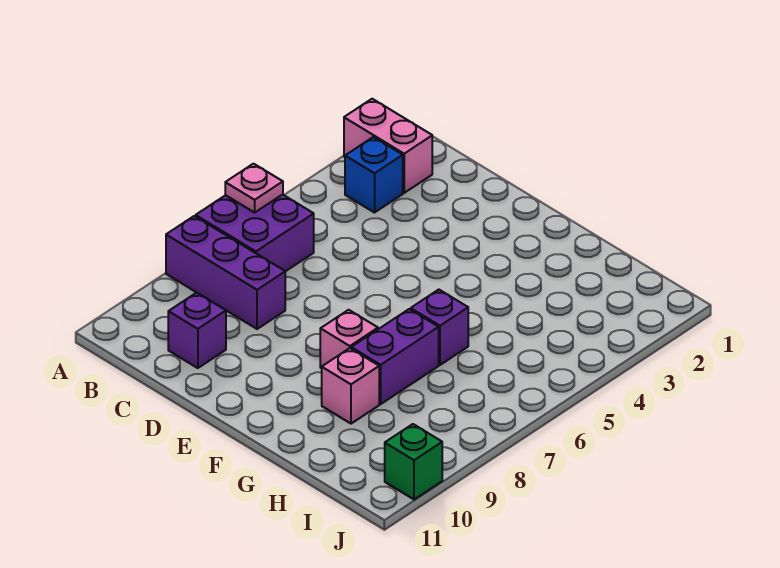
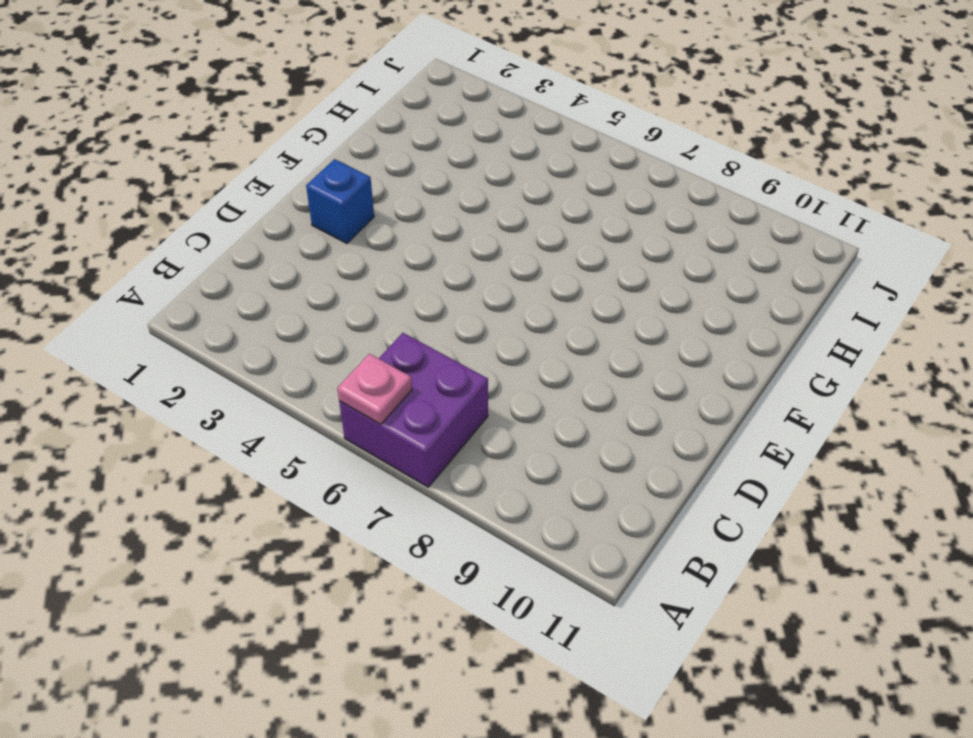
blue 1x1 brick [306,159,374,243] -> blue 1x1 brick moved to [345,137,403,213]
none -> pink 1x2 brick [344,99,432,193]
none -> purple 1x3 brick [166,216,285,329]

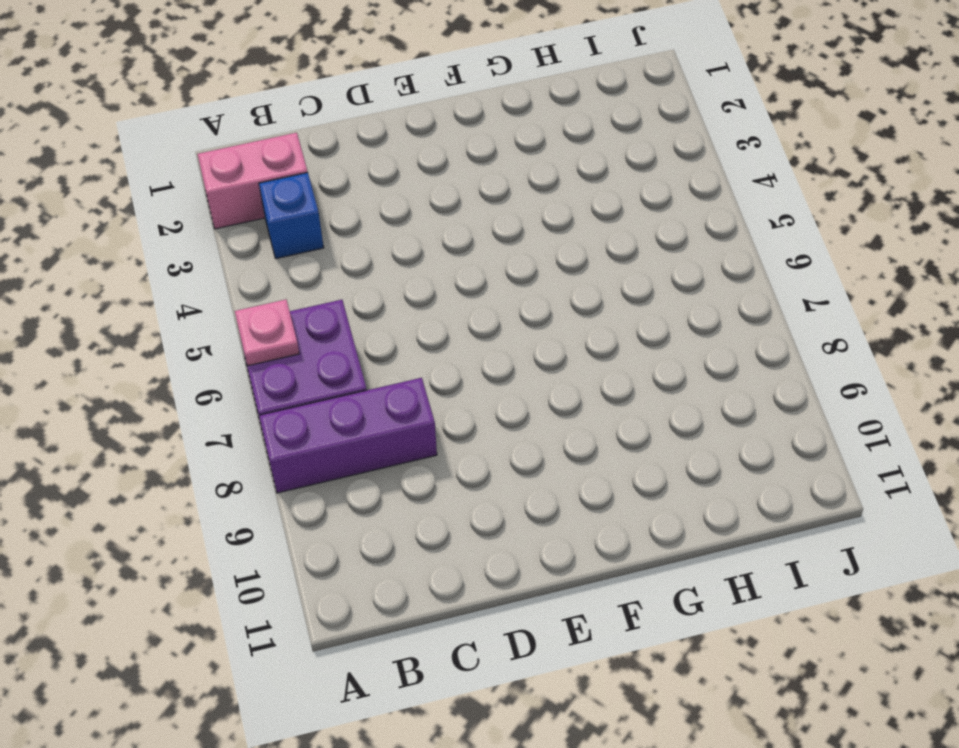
none -> purple 1x1 brick [168,293,226,368]
none -> pink 1x1 brick [320,310,378,368]

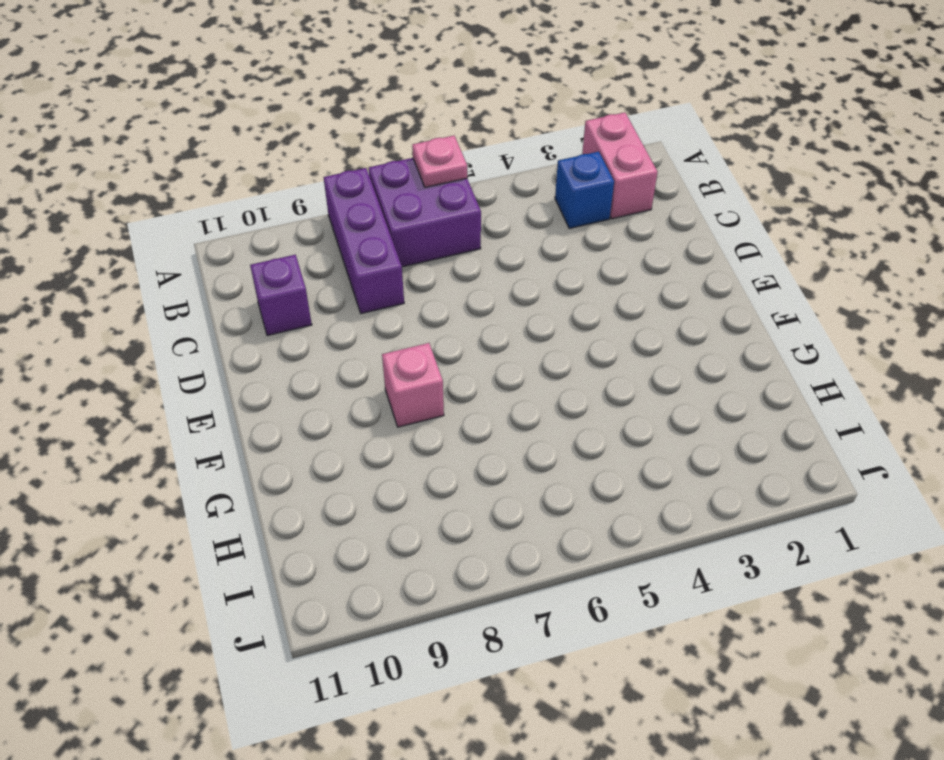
none -> purple 1x1 brick [411,290,468,365]
none -> purple 1x2 brick [351,309,439,404]

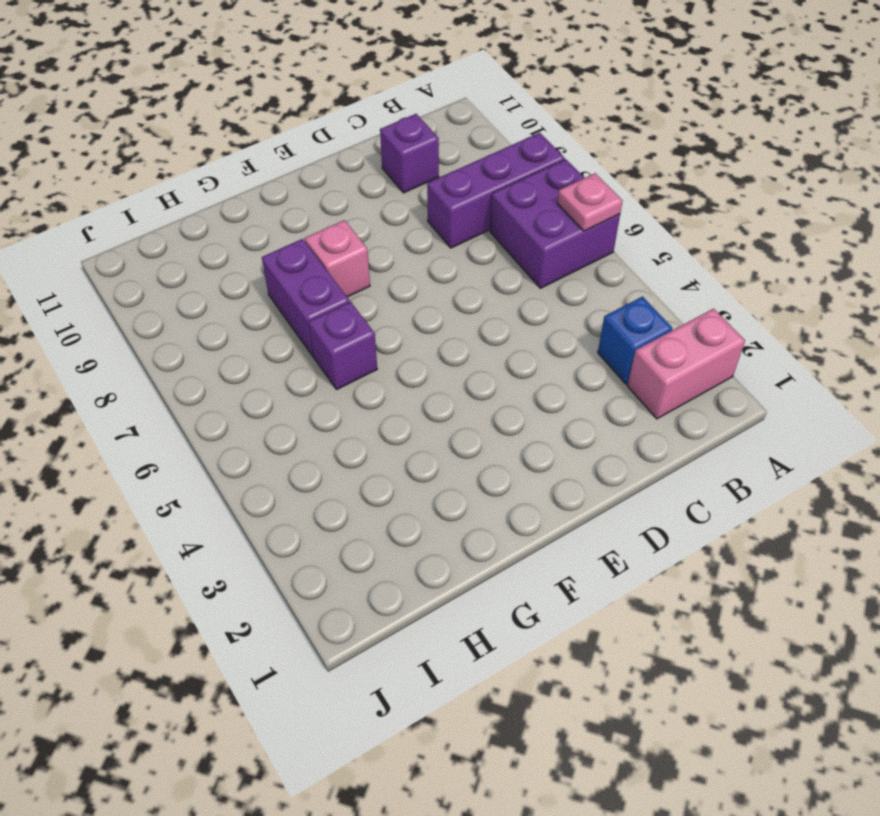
none -> pink 1x1 brick [322,348,379,424]
none -> green 1x1 brick [385,424,442,499]

